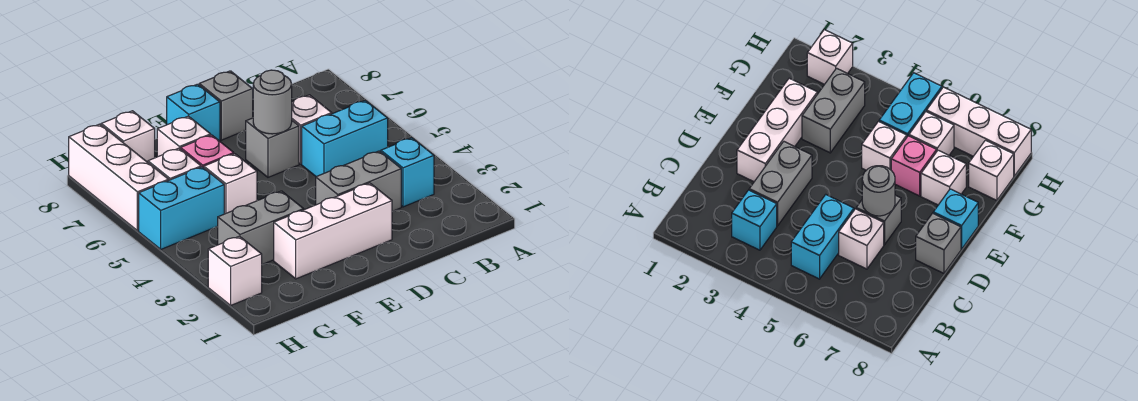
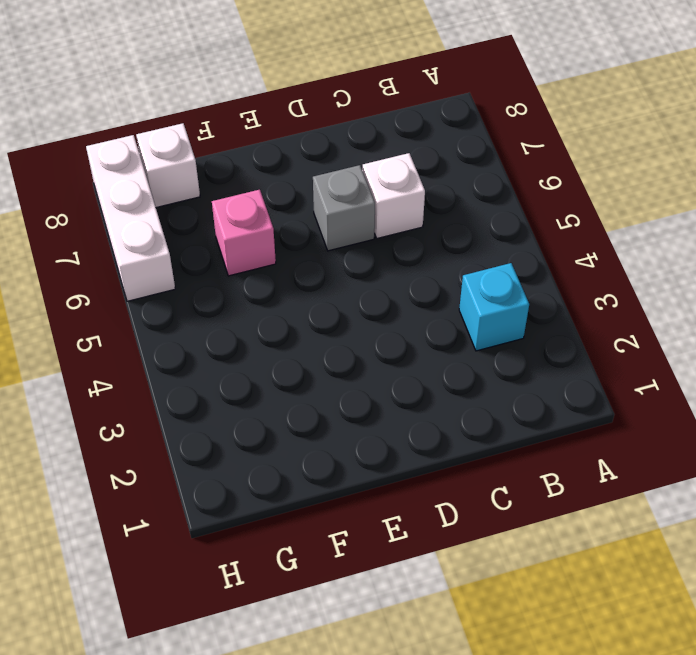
none -> cyan 1x2 brick [302,100,388,177]
none -> grey 1x2 brick [316,151,401,211]
none -> white 1x3 brick [274,183,392,279]

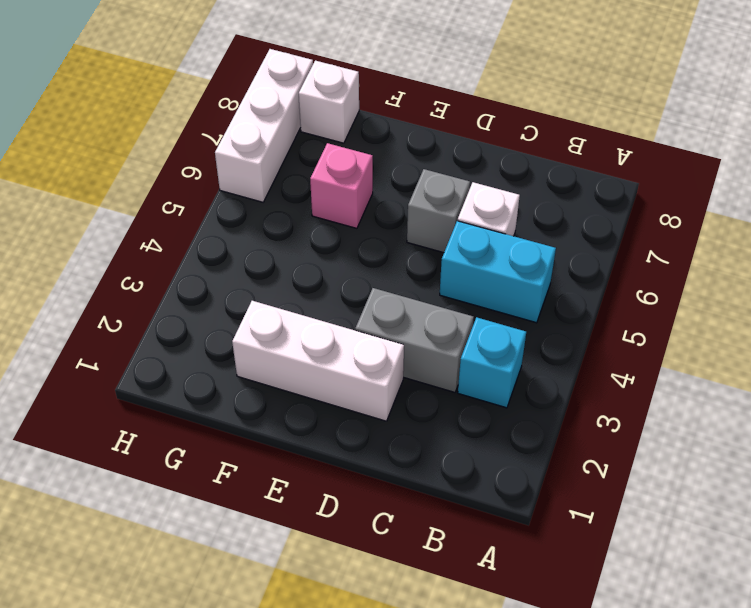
none -> grey 1x1 brick [199,71,253,140]
none -> cyan 1x1 brick [167,84,220,141]
none -> grey 1x2 brick [218,191,304,264]

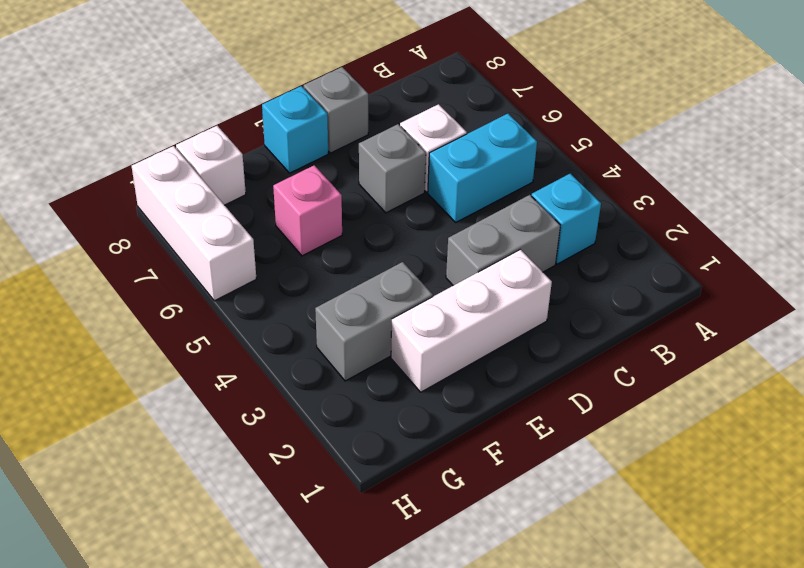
none -> white 1x1 brick [204,154,257,214]
none -> white 1x1 brick [157,116,211,157]
none -> cyan 1x2 brick [139,167,224,249]

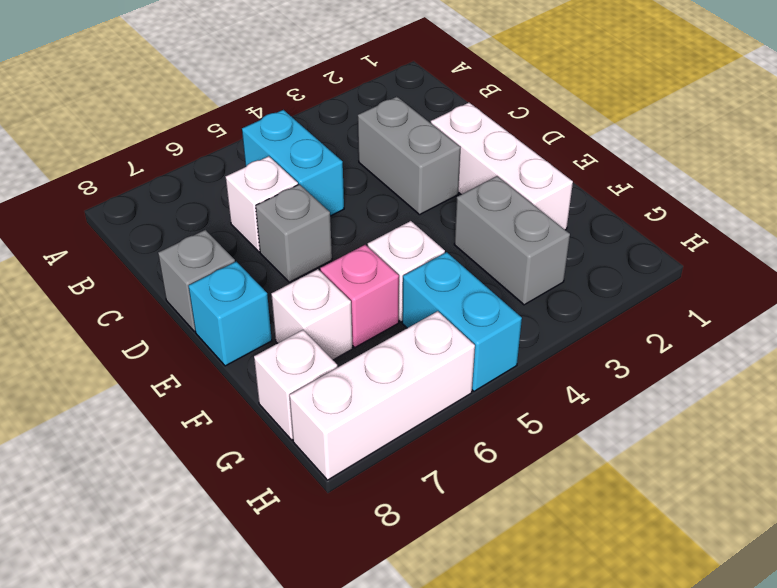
none -> cyan 1x1 brick [381,138,434,207]
none -> white 1x1 brick [148,148,201,180]
none -> white 1x1 brick [208,236,262,305]

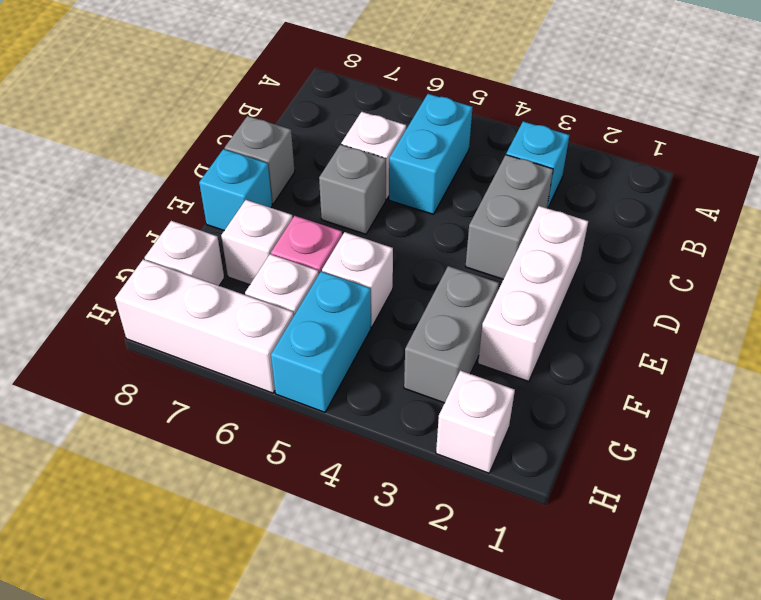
none -> grey 1x1 round brick [253,70,292,134]

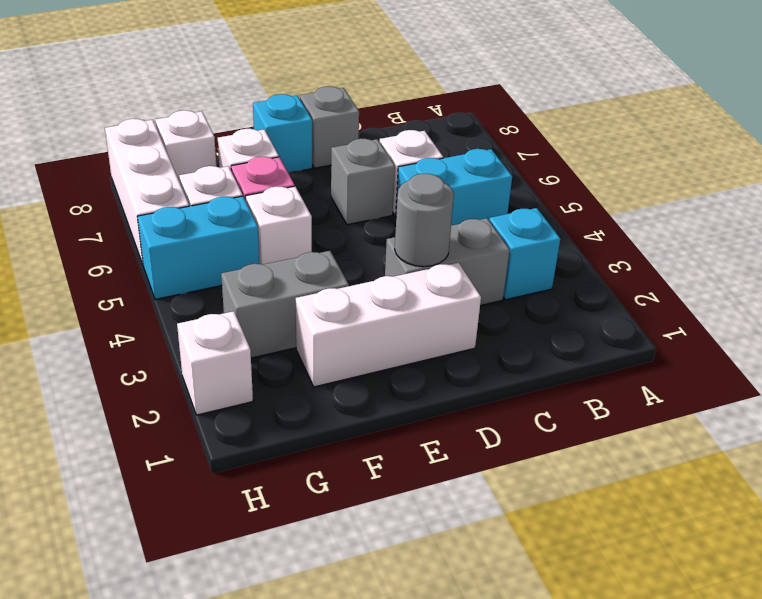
grey 1x1 round brick [395,174,454,267] -> grey 1x1 round brick moved to [253,70,292,134]

